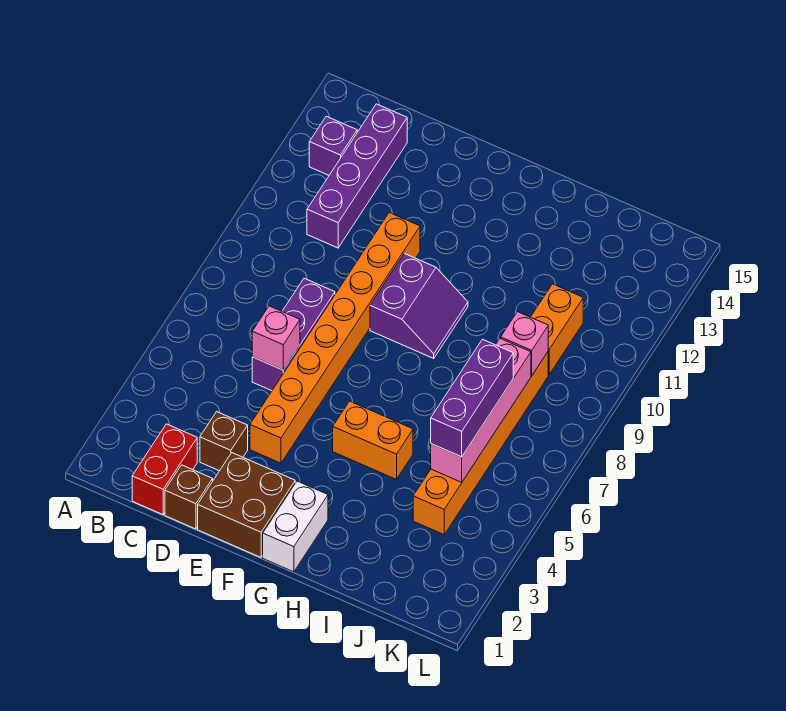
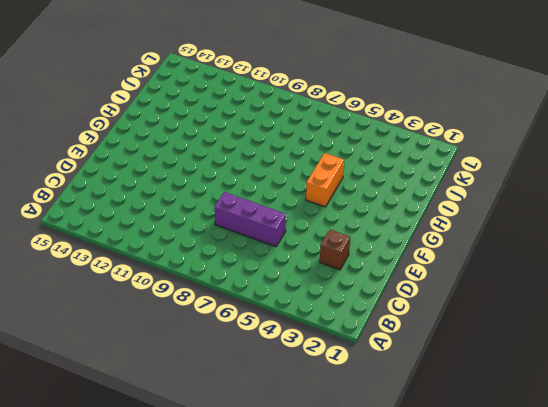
none -> purple 1x1 brick [309,116,357,175]
none -> red 1x2 brick [132,424,197,515]
none -> purple 1x4 brick [307,104,407,248]

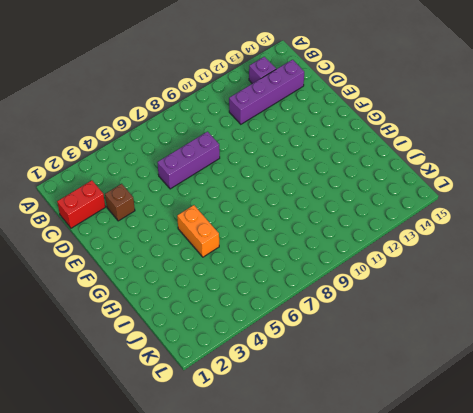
none -> brown 1x1 brick [165,465,213,529]
none -> brown 2x2 brick [198,453,295,557]
none -> orange 1x8 brick [250,213,420,463]

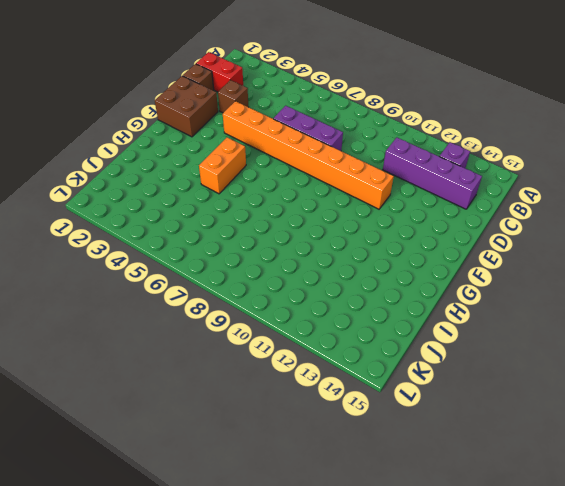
none -> purple 2x2 slope [370,253,468,358]
none -> white 1x2 brick [263,481,328,572]
none -> orange 1x6 brick [413,352,548,535]

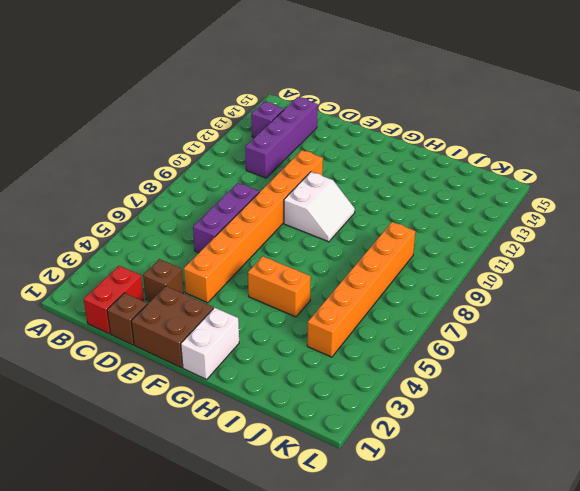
white 2x2 slope [284,172,355,242] -> purple 2x2 slope [370,253,468,358]
none -> orange 1x2 brick [531,284,583,375]
none -> pink 1x1 brick [252,306,300,370]
none -> pink 1x4 brick [431,338,531,482]

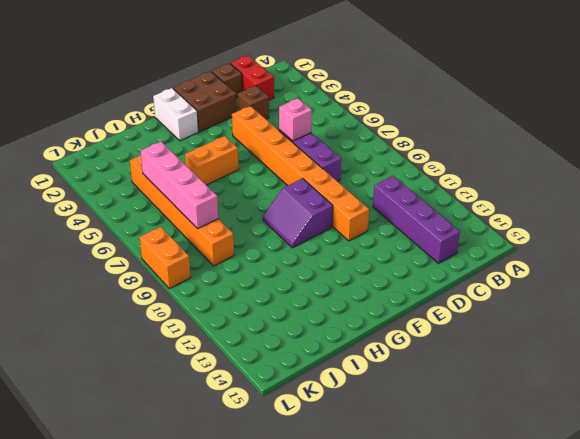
orange 1x2 brick [140,227,191,289] -> orange 1x2 brick moved to [531,284,583,375]
none -> purple 1x1 brick [309,116,357,175]
none -> pink 1x1 brick [501,312,548,376]
none -> purple 1x3 brick [431,339,513,457]

